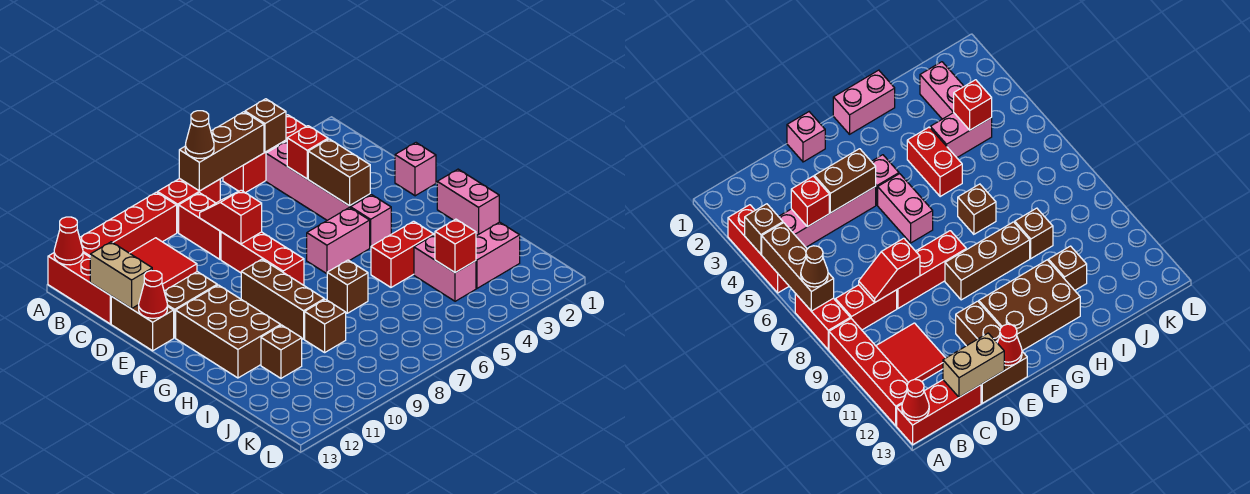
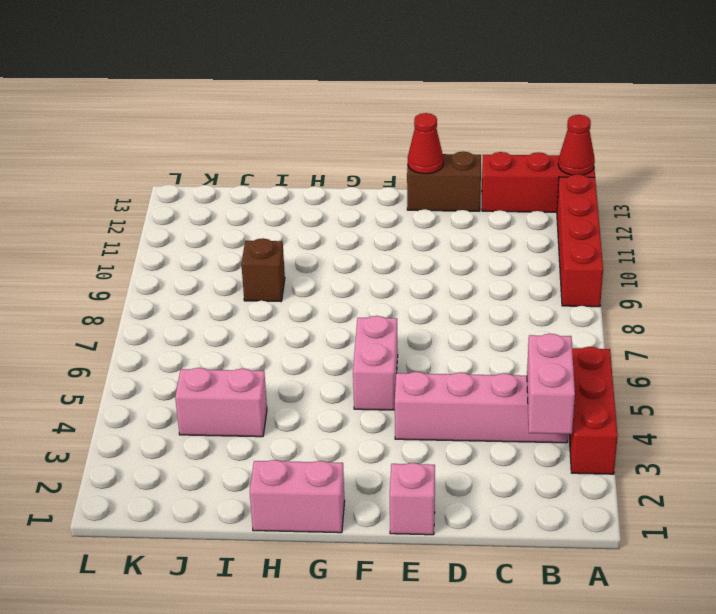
pink 1x2 brick [527,334,575,434] -> pink 1x2 brick moved to [476,222,520,288]
none -> red 1x2 brick [157,179,220,233]
none -> red 1x2 brick [179,193,221,259]
none -> red 2x2 tile [130,238,197,291]
none -> red 1x3 brick [221,232,304,285]

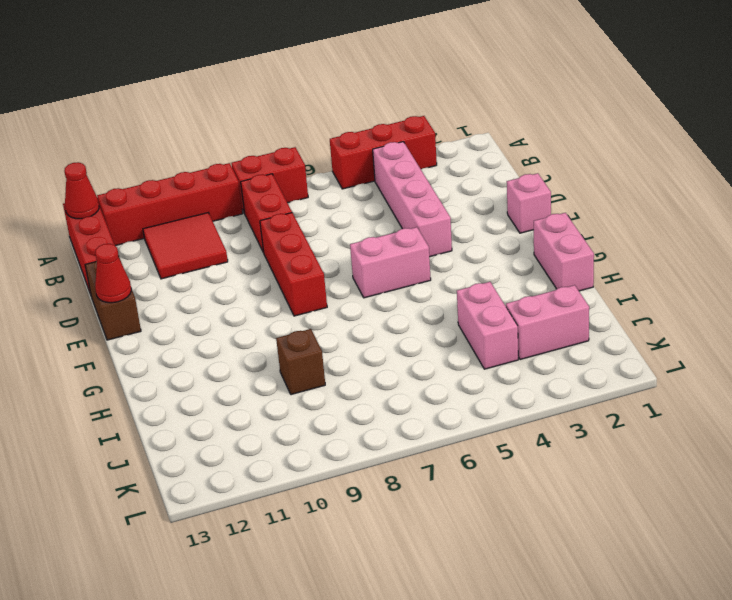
none -> brown 1x2 brick [164,272,217,338]
none -> pink 1x1 brick [351,195,391,248]
none -> brown 1x3 brick [241,259,324,339]
none -> brown 2x3 brick [176,285,281,378]

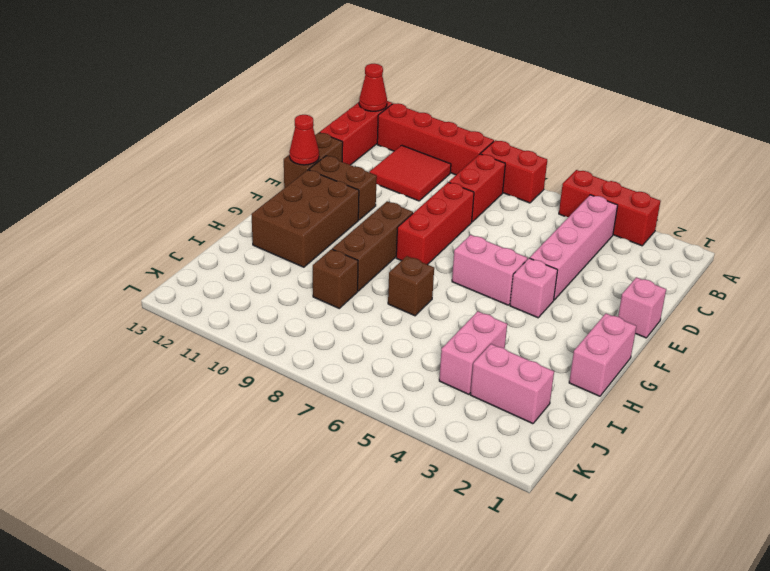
none -> red 1x2 brick [371,221,434,287]
none -> brown 1x1 brick [261,325,302,378]
none -> brown 1x1 brick [245,99,286,152]
none -> brown 1x3 brick [179,112,264,191]

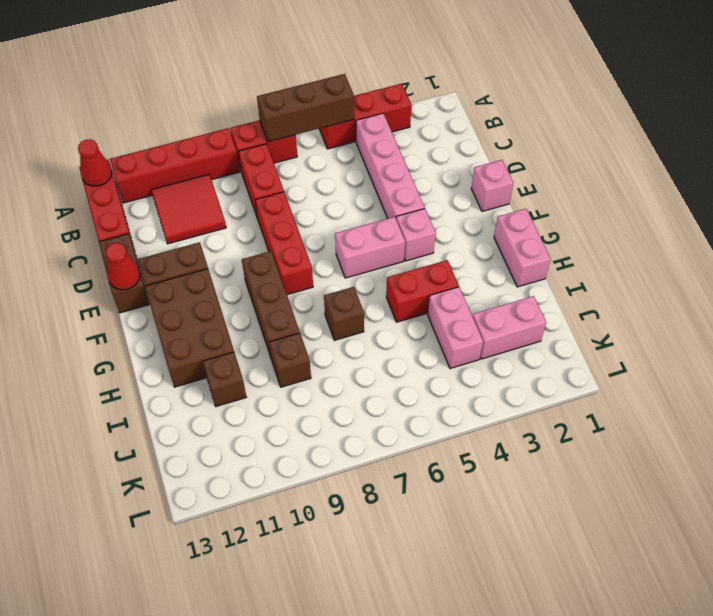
none -> brown 1x1 brick [245,99,286,152]
none -> red 1x1 brick [287,126,328,179]
none -> red 1x2 slope [200,190,262,244]
none -> tan 1x2 brick [90,242,152,309]

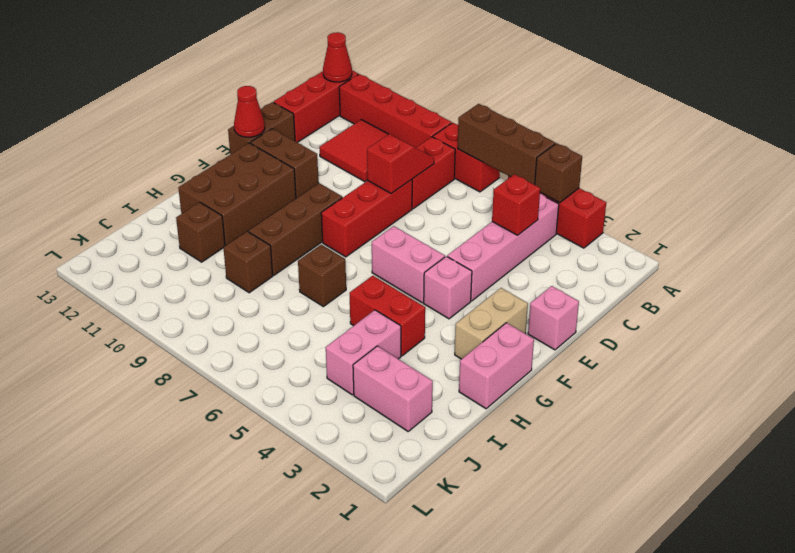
tan 1x2 brick [455,288,528,359] -> tan 1x2 brick moved to [90,242,152,309]
none -> brown 1x2 brick [308,139,370,206]
none -> red 1x1 brick [435,219,476,273]
none -> brown 1x1 cone [185,111,214,158]

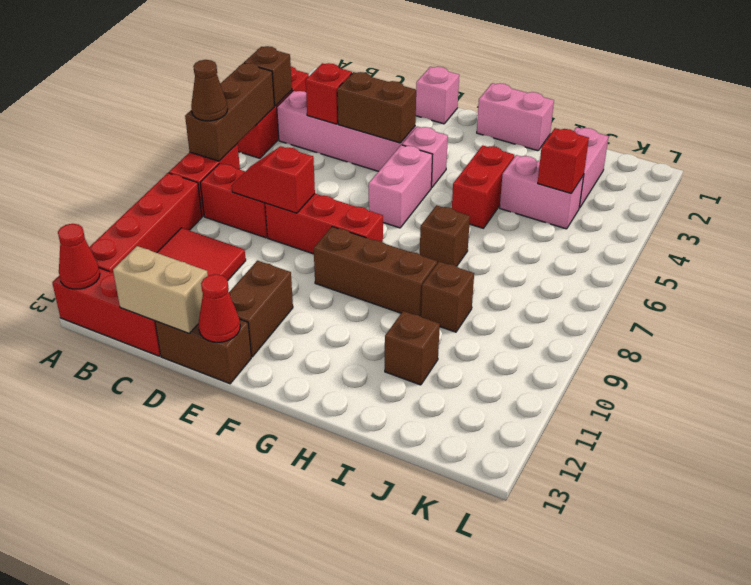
none -> brown 2x3 brick [176,285,281,378]

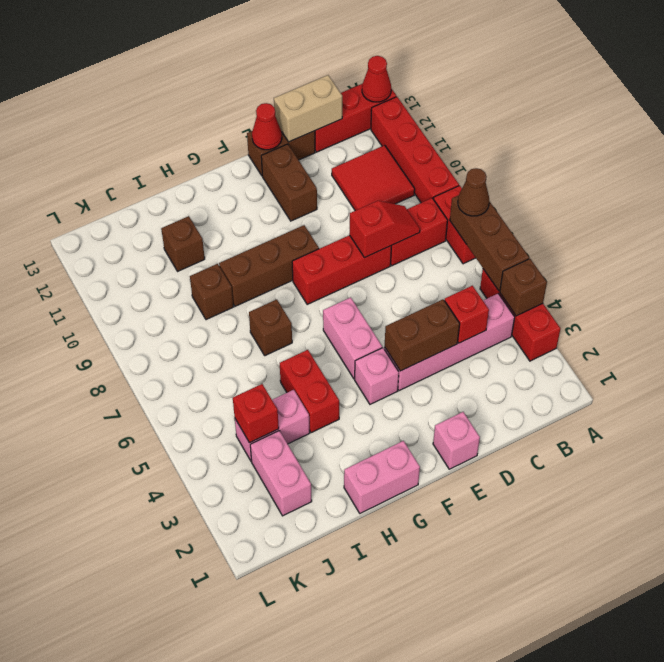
none -> brown 2x3 brick [176,285,281,378]

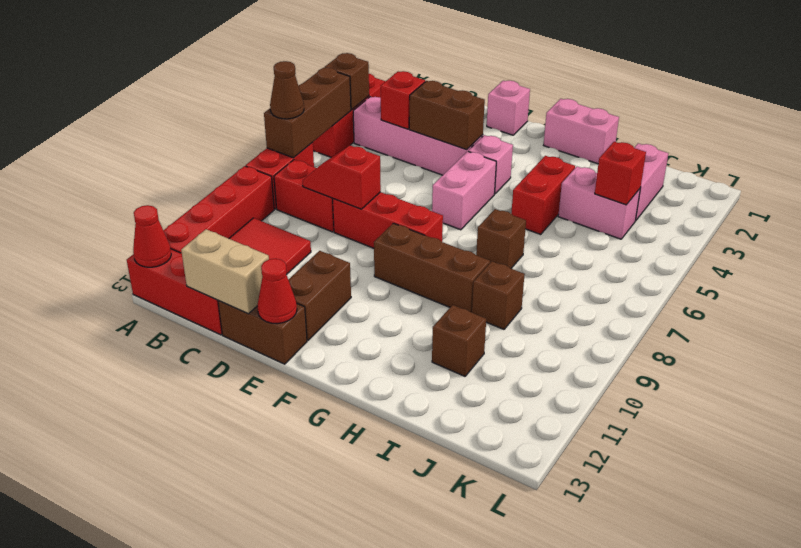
none -> brown 2x3 brick [176,285,281,378]

